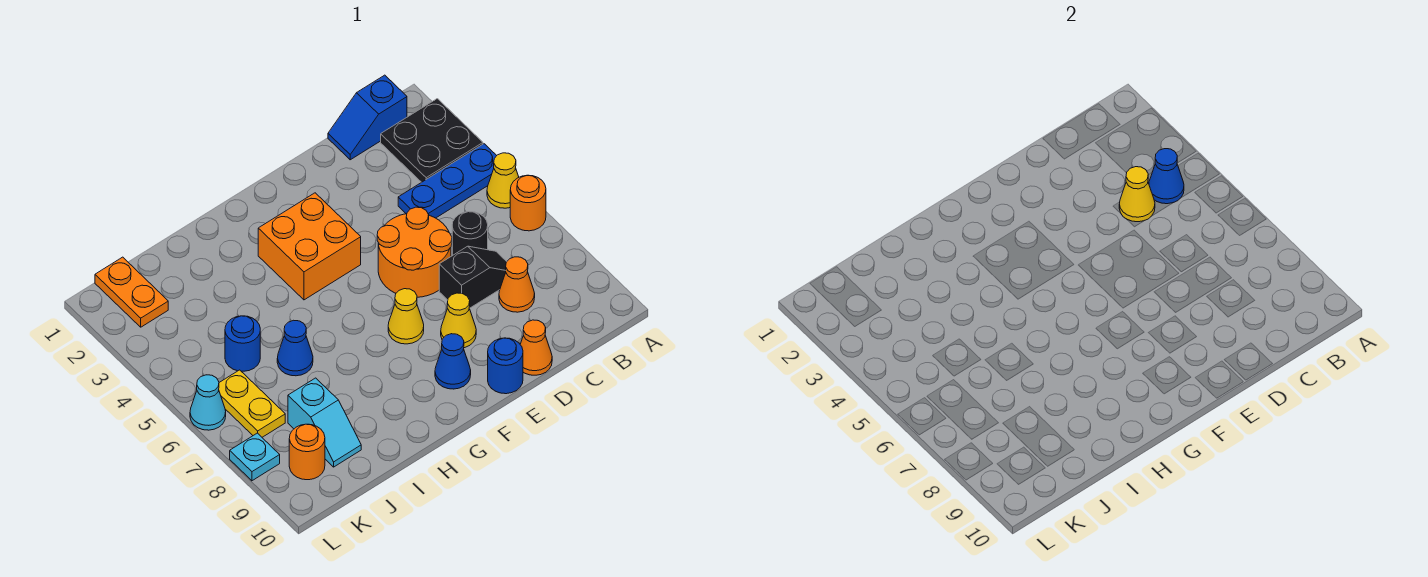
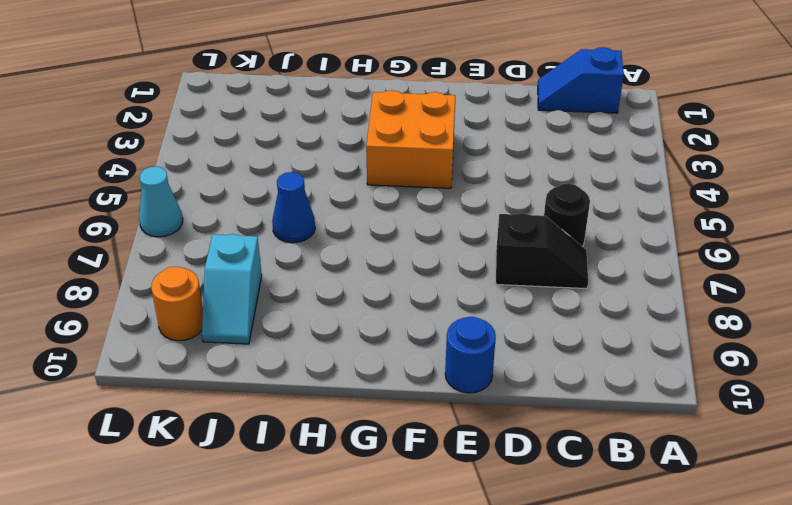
none -> black 2x2 plate [381,99,483,182]
none -> blue 1x3 plate [398,144,497,218]
none -> yellow 1x1 cone [487,153,519,208]

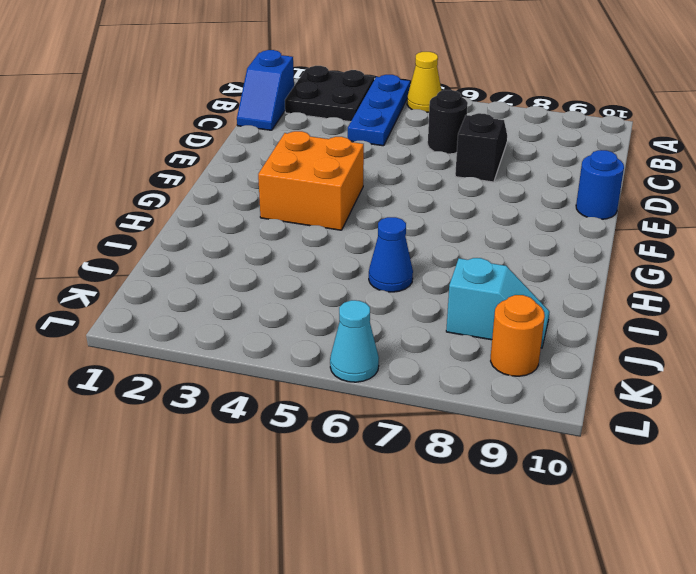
none -> orange 1x1 round brick [510,175,546,231]
none -> orange 1x1 cone [499,257,535,312]
none -> orange 2x2 round brick [377,207,452,297]

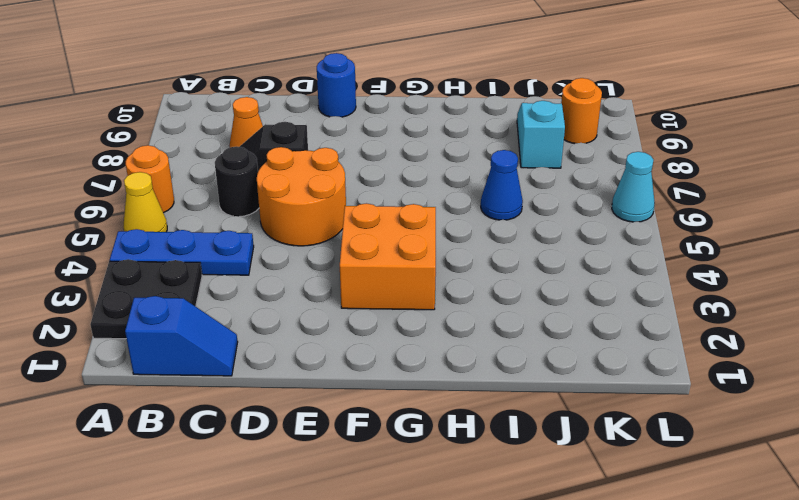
none -> orange 1x1 cone [520,320,552,375]
none -> yellow 1x1 cone [441,293,476,348]
none -> yellow 1x1 cone [388,289,424,344]

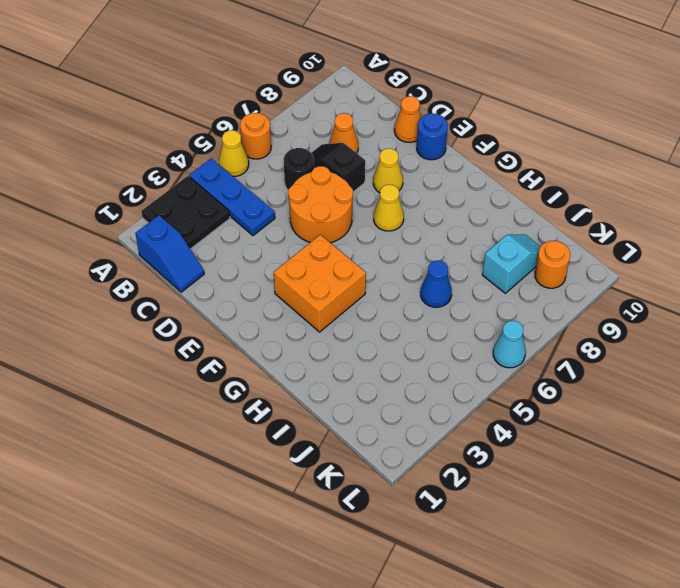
none -> blue 1x1 cone [435,334,471,389]
none -> blue 1x1 round brick [225,316,260,371]
none -> orange 1x2 plate [95,257,168,327]

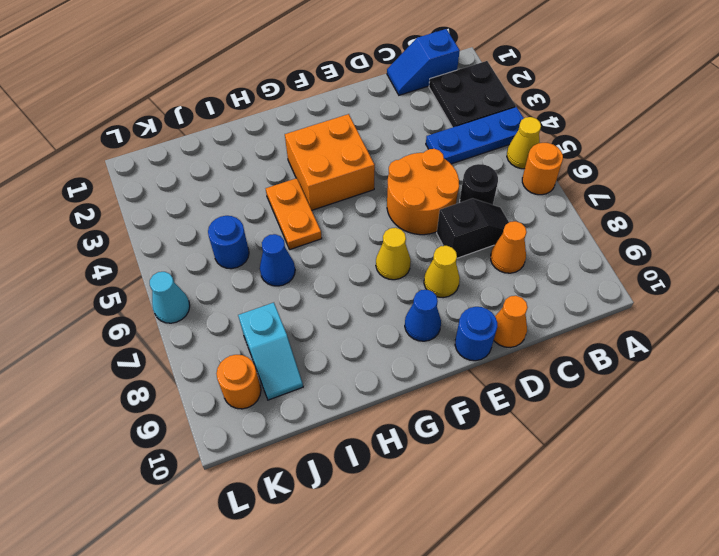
orange 1x2 plate [266,178,322,249] -> orange 1x2 plate moved to [95,257,168,327]
none -> yellow 1x2 plate [219,370,285,437]
none -> cyan 1x1 plate [230,433,280,481]
none -> blue 1x1 cone [1149,149,1184,204]

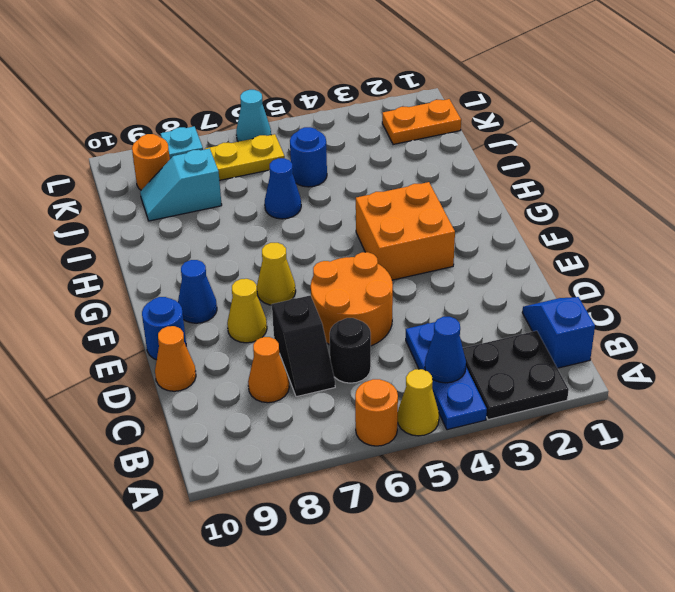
none -> yellow 1x1 cone [1119,167,1155,222]

